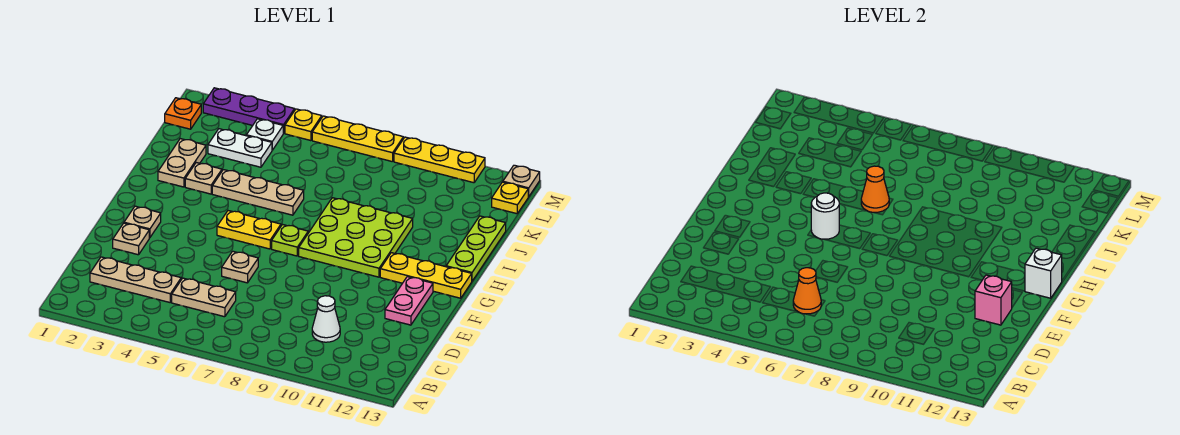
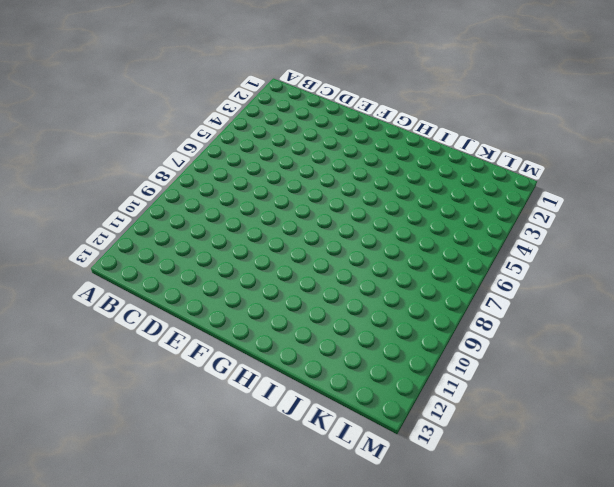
none -> tan 1x3 plate [90,257,181,302]
none -> tan 1x2 plate [172,278,236,317]
none -> white 1x1 cone [312,296,340,342]

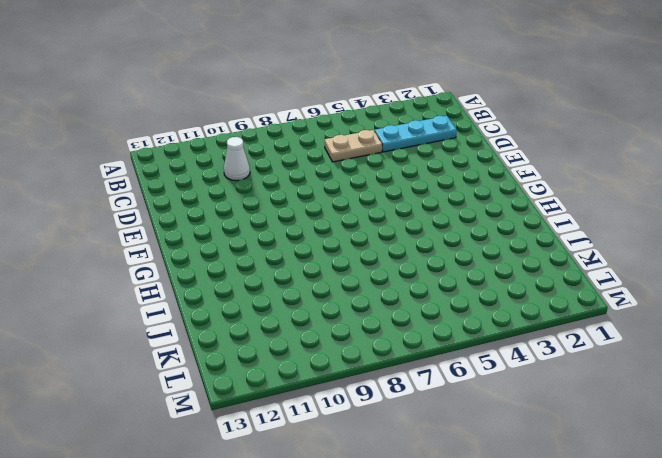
cyan 1x3 plate [375,116,457,152] -> tan 1x3 plate [90,257,181,302]
none -> tan 1x1 plate [113,223,149,255]
none -> tan 1x1 plate [222,251,258,283]
none -> pink 1x2 plate [385,277,433,325]

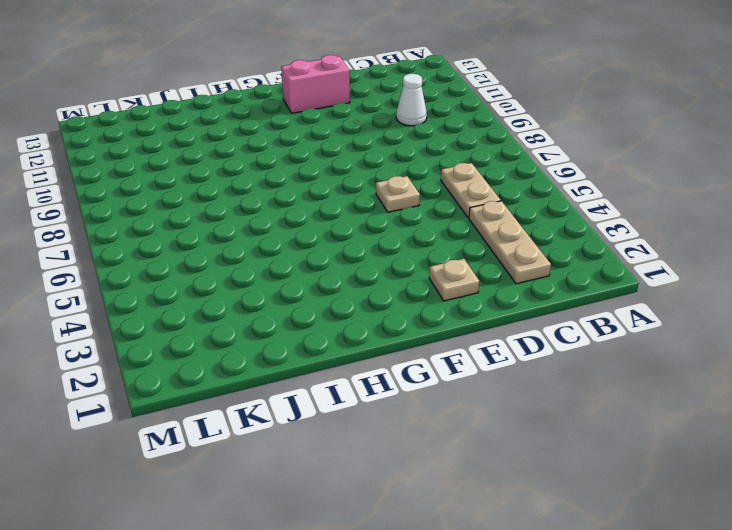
pink 1x2 brick [281,55,350,113] -> pink 1x2 plate [385,277,433,325]
none -> tan 1x1 plate [124,206,161,238]
none -> yellow 1x2 plate [217,211,281,249]
none -> lime 1x1 plate [272,225,308,256]

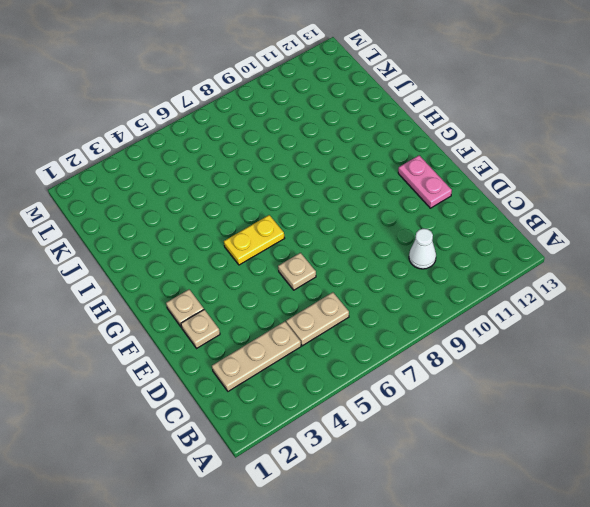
none -> lime 1x1 plate [272,225,308,256]
none -> lime 3x3 plate [299,198,413,277]
none -> yellow 1x3 plate [380,253,472,298]

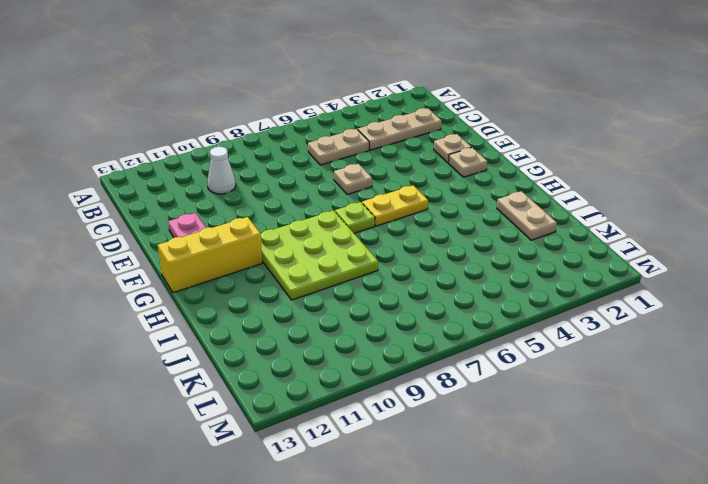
yellow 1x3 brick [158,217,262,293] -> yellow 1x3 plate [380,253,472,298]
none -> lime 1x3 plate [446,216,506,281]
none -> tan 1x1 plate [185,163,222,194]
none -> tan 1x3 plate [212,170,304,215]

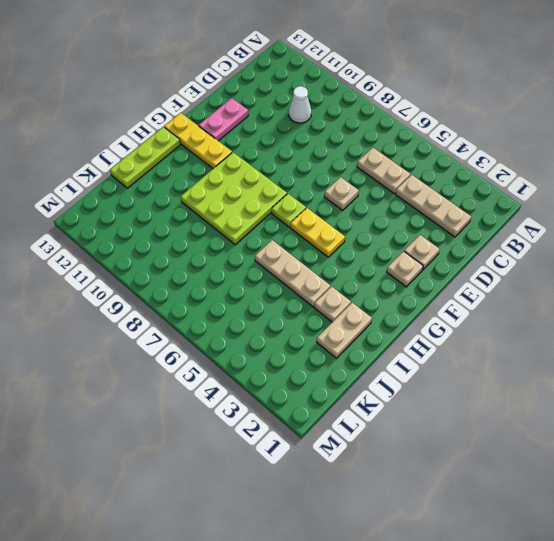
none -> white 1x2 plate [208,129,272,167]
none -> orange 1x1 plate [165,98,201,129]
none -> white 1x1 plate [246,119,283,150]

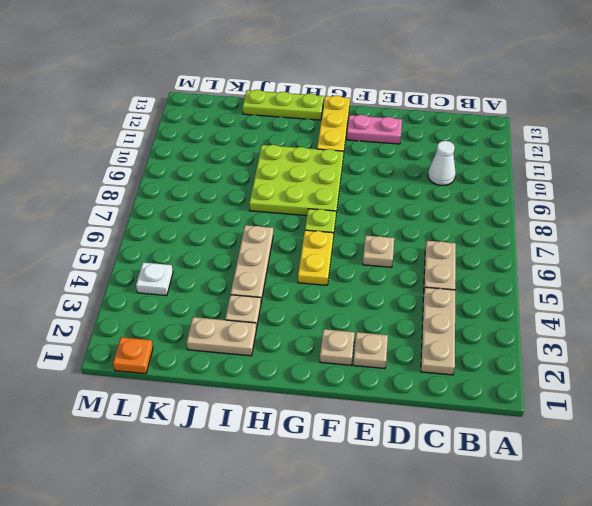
none -> white 1x2 plate [208,129,272,167]
none -> yellow 1x1 plate [492,182,528,214]
none -> purple 1x3 plate [203,88,295,133]

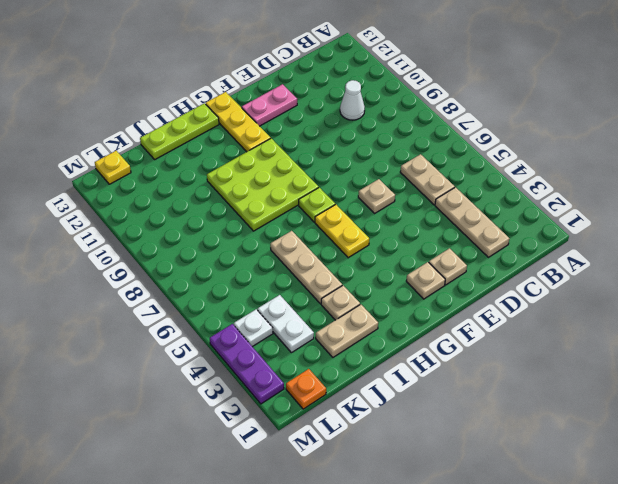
none -> yellow 1x1 plate [285,109,322,141]
none -> yellow 1x3 plate [312,116,403,162]
none -> yellow 1x3 plate [394,137,485,183]

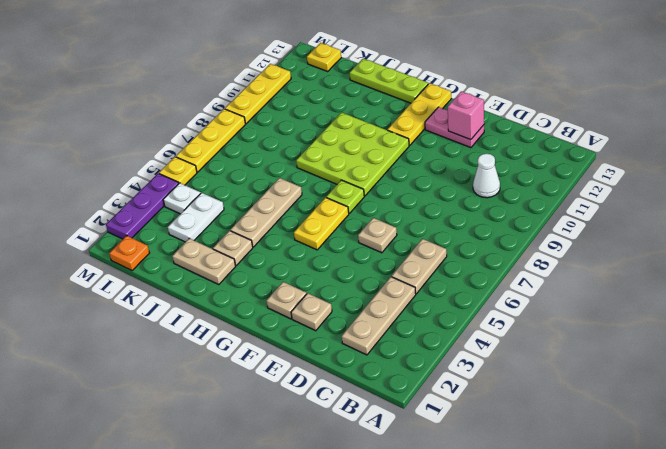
none -> tan 1x1 plate [503,165,540,197]
none -> orange 1x1 cone [793,268,821,314]
none -> white 1x1 round brick [811,193,839,239]

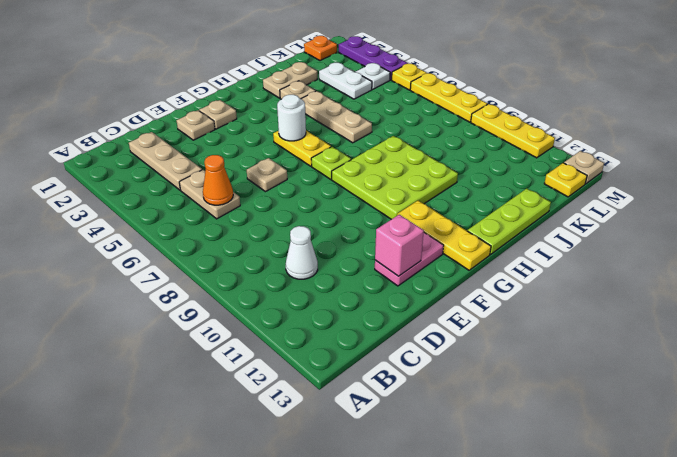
none -> white 1x1 brick [1025,248,1062,298]
none -> orange 1x1 cone [861,166,889,212]

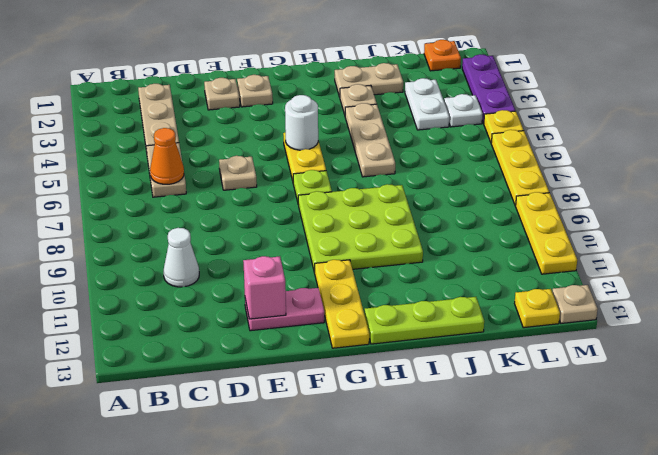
none -> white 1x1 brick [1025,248,1062,298]
none -> orange 1x1 cone [861,166,889,212]

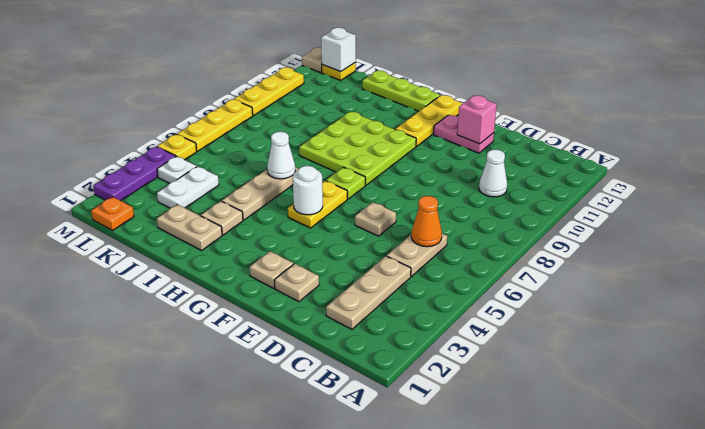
white 1x1 cone [267,132,295,179] -> orange 1x1 cone [861,166,889,212]
white 1x1 brick [321,28,356,72] -> white 1x1 brick moved to [1025,248,1062,298]

